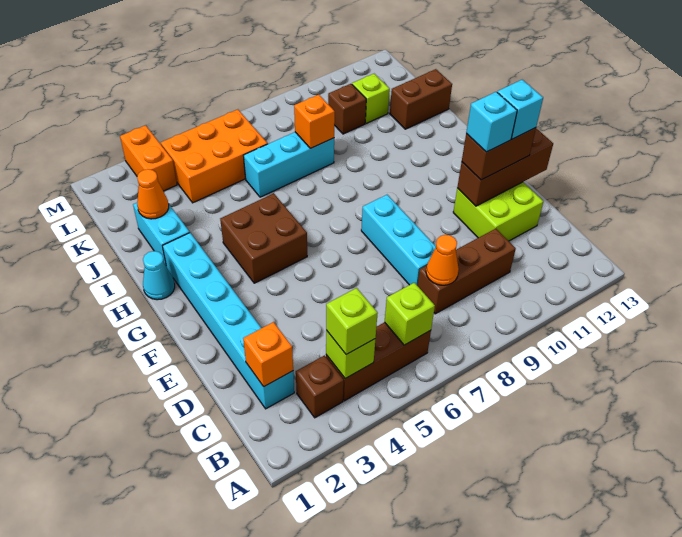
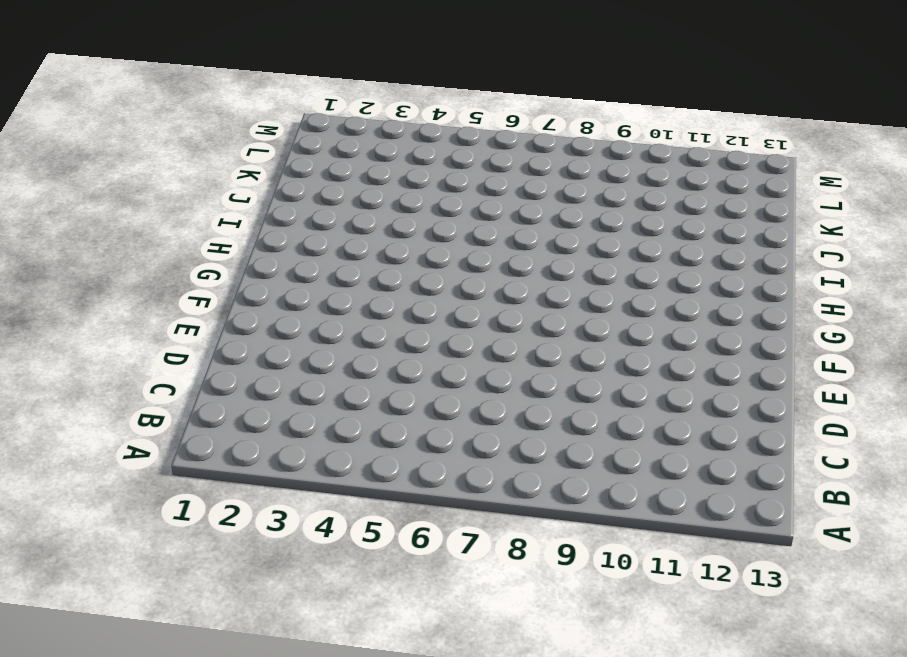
none -> brown 1x1 brick [296,355,344,418]
none -> brown 1x3 brick [326,322,431,401]
none -> cyan 1x6 brick [163,233,294,409]

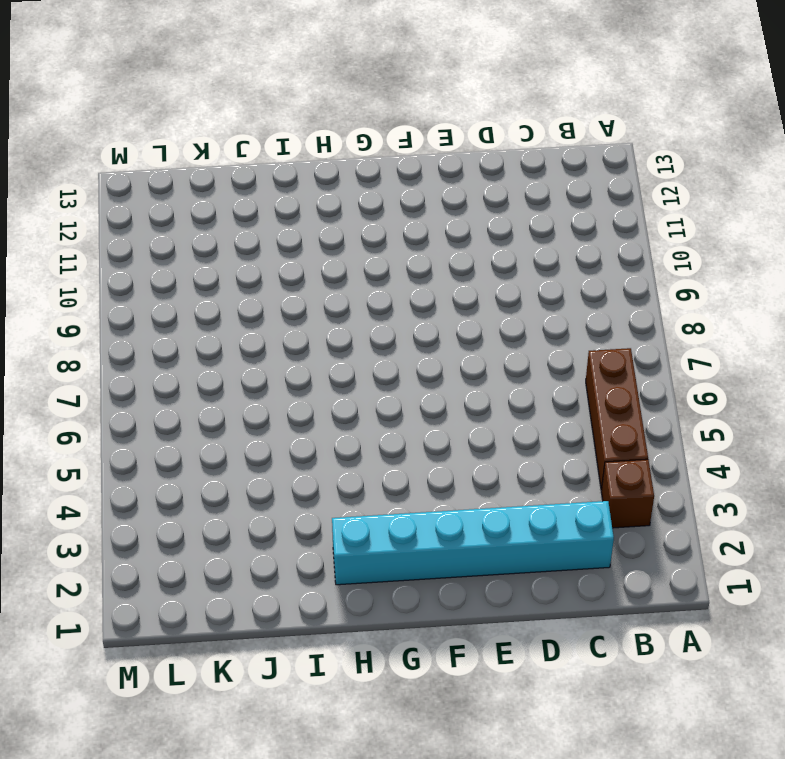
none -> brown 1x3 brick [417,229,516,314]
none -> cyan 1x3 brick [361,195,436,285]
none -> lime 2x2 brick [453,182,543,241]

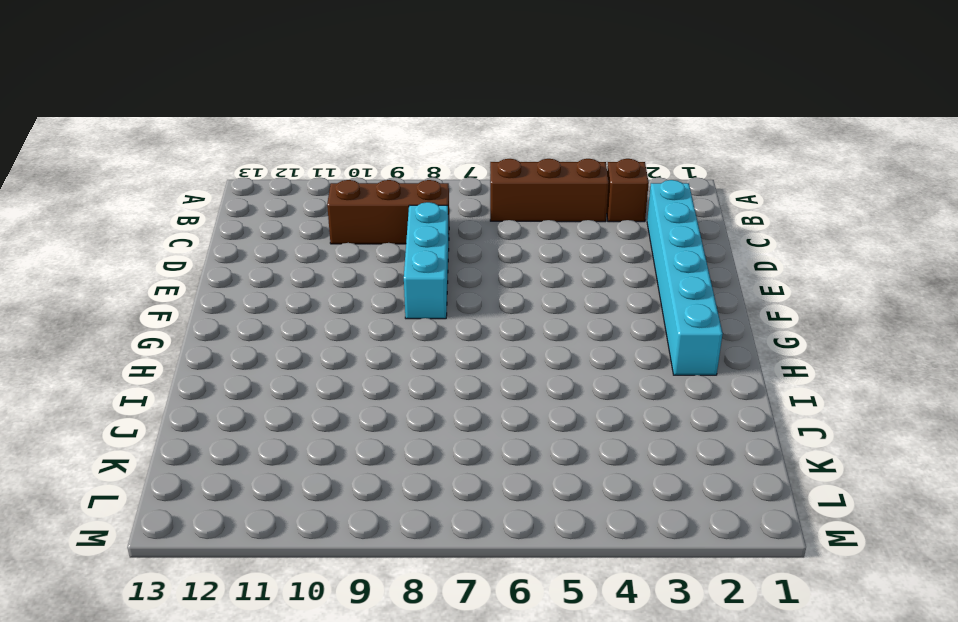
none -> lime 2x2 brick [453,182,543,241]
none -> brown 2x2 brick [220,193,307,283]
none -> cyan 1x1 cone [143,251,175,300]

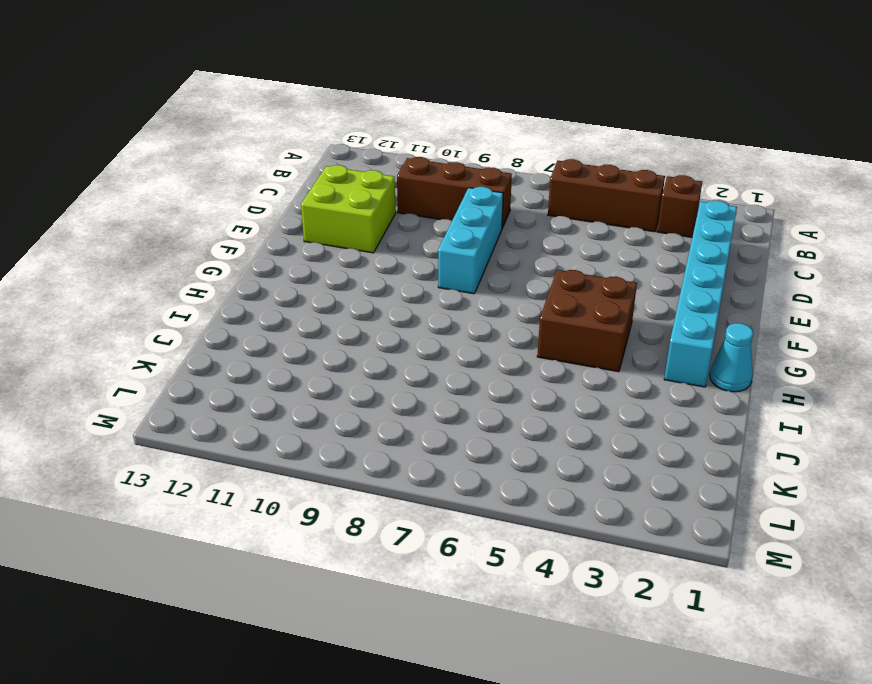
none -> cyan 1x2 brick [133,203,190,267]
none -> cyan 1x3 brick [243,132,334,197]
none -> brown 1x2 brick [390,69,452,129]

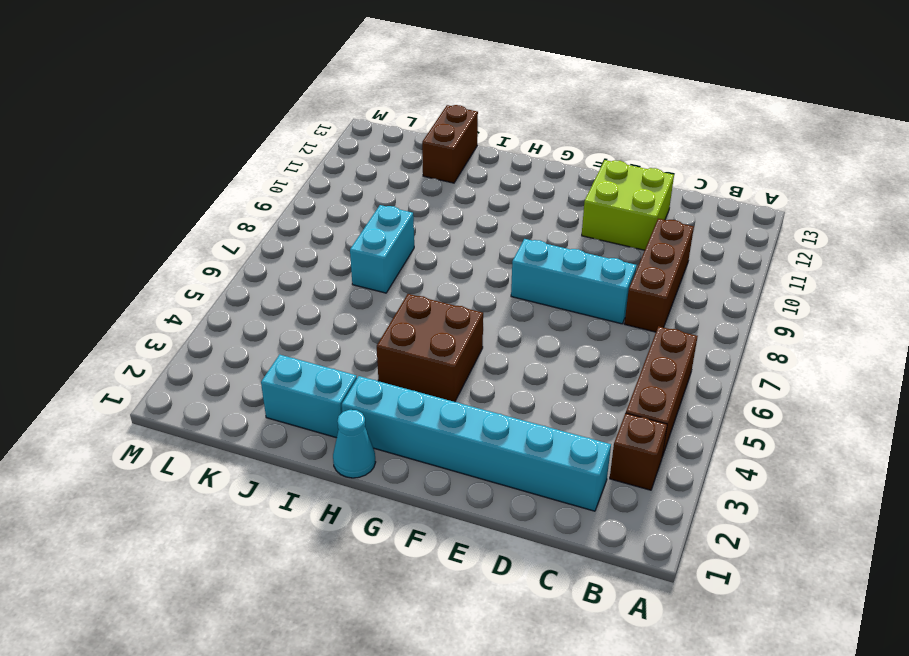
cyan 1x2 brick [350,205,414,293] -> cyan 1x3 brick [243,132,334,197]
none -> orange 2x3 brick [161,110,268,203]
none -> brown 1x1 brick [328,84,366,134]
none -> lime 1x1 brick [352,74,390,123]

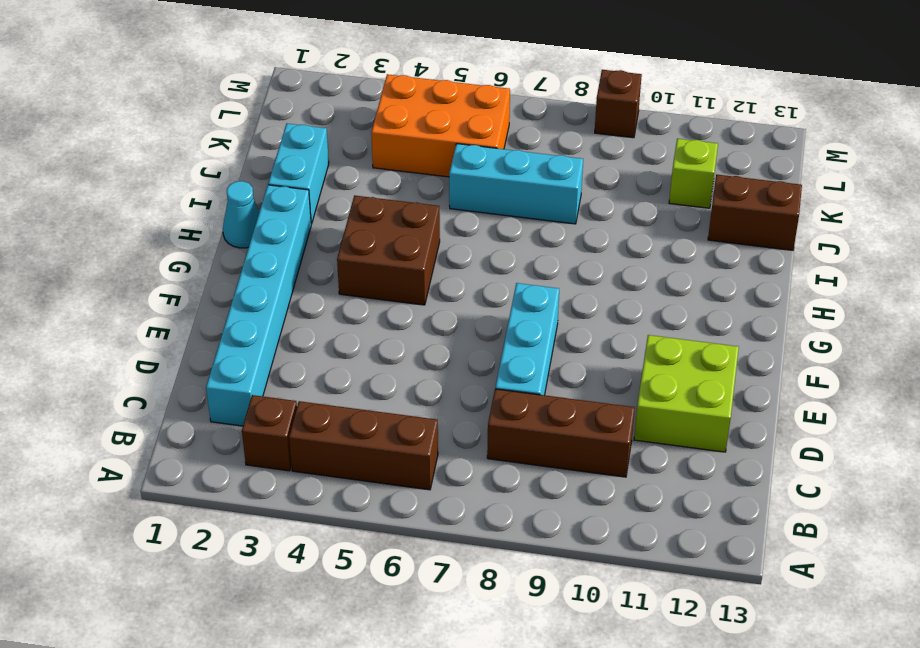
brown 1x1 brick [595,70,642,138] -> brown 1x1 brick moved to [328,84,366,134]
none -> orange 1x2 brick [120,125,177,191]
none -> lime 1x1 brick [326,330,375,378]
none -> lime 1x1 brick [385,283,435,345]

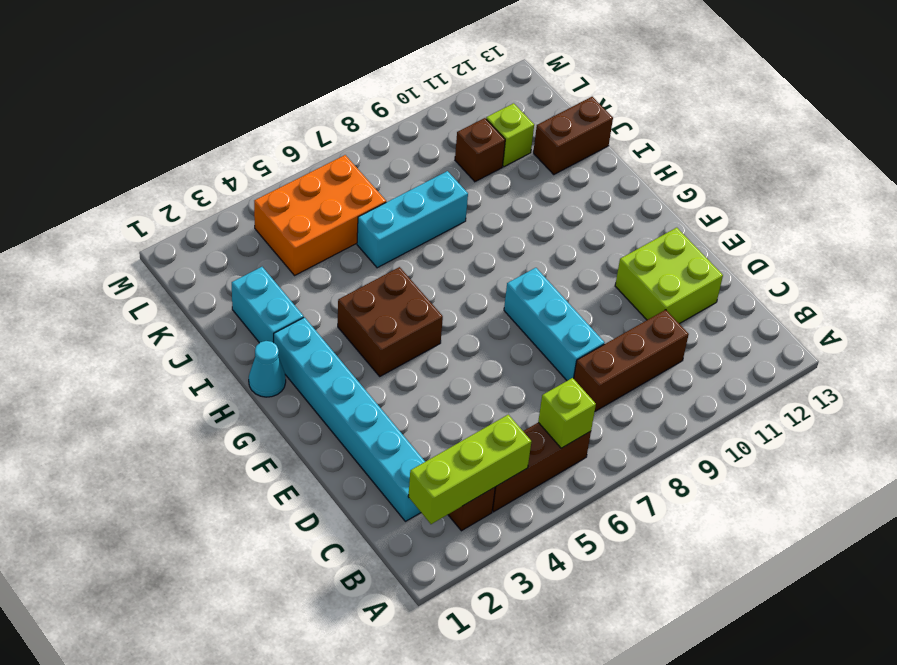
lime 1x3 brick [408,415,532,524] -> lime 1x1 brick [326,330,375,378]
none -> orange 1x2 brick [120,125,177,191]
none -> orange 1x1 brick [243,322,293,387]
none -> orange 1x1 cone [426,235,459,285]

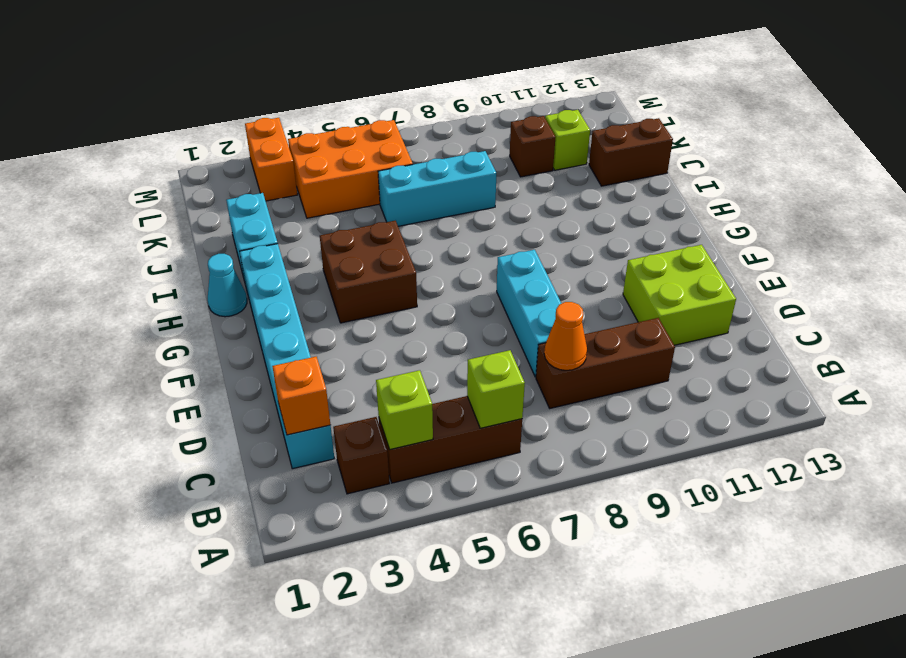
none -> brown 1x3 brick [457,128,553,206]
none -> orange 1x1 cone [137,169,169,219]
none -> orange 1x1 brick [294,95,335,148]

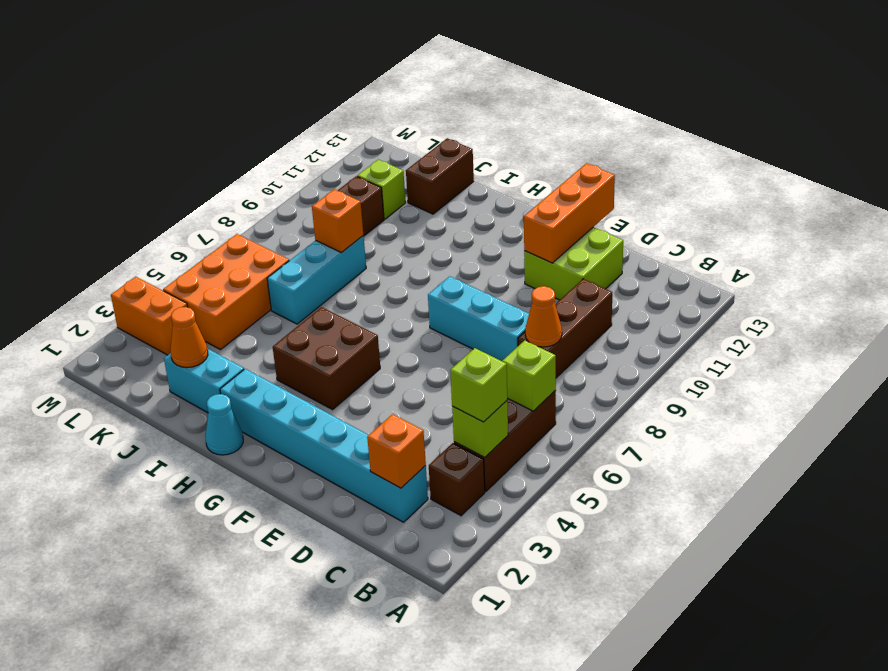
orange 1x3 brick [524,163,615,263] -> brown 1x3 brick [457,128,553,206]
none -> brown 1x2 brick [462,128,536,180]
none -> cyan 1x1 brick [466,92,517,152]
none -> cyan 1x1 brick [497,80,543,139]

